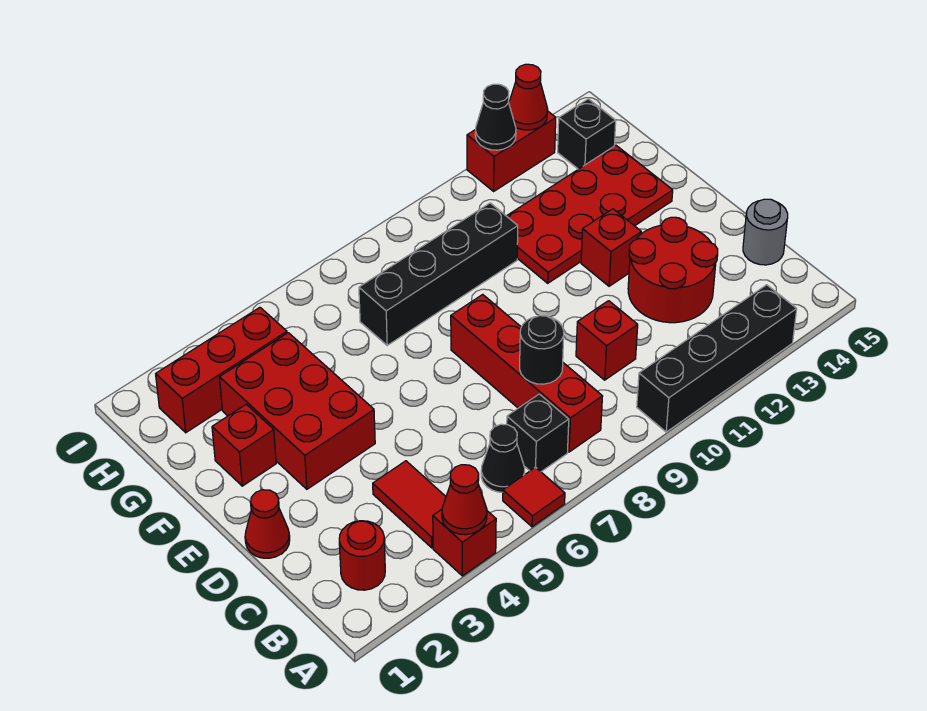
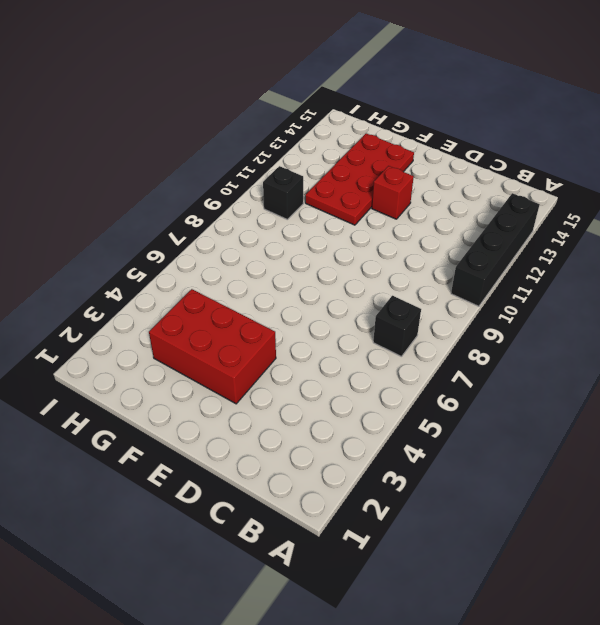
black 1x1 brick [263,166,303,220] -> black 1x1 brick moved to [558,99,616,169]
none -> red 1x1 brick [433,509,496,576]
none -> red 1x1 tile [503,467,565,527]
none -> red 1x1 round brick [339,521,385,590]

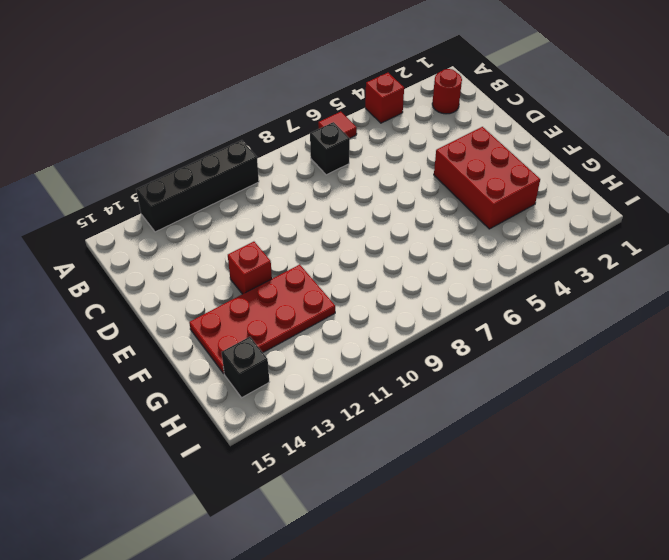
none -> red 1x2 tile [373,461,446,548]
none -> black 1x1 cone [481,424,525,492]
none -> red 1x4 brick [451,294,603,452]

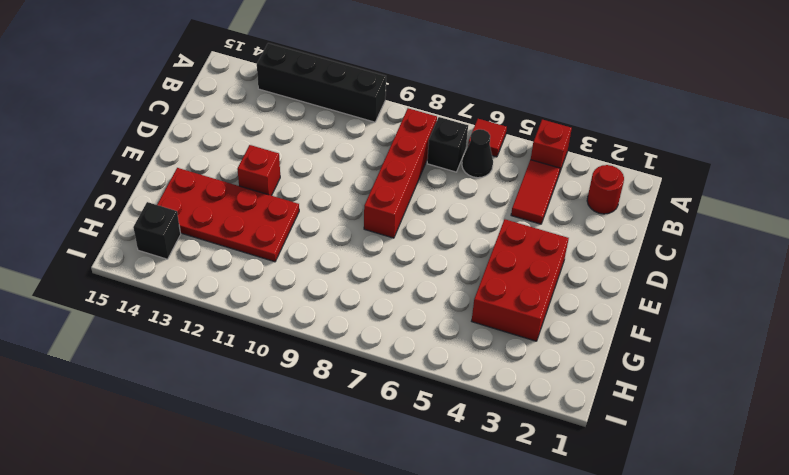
none -> red 1x1 brick [576,301,638,380]
none -> red 2x2 round brick [628,217,718,323]
none -> grey 1x1 round brick [743,199,788,265]

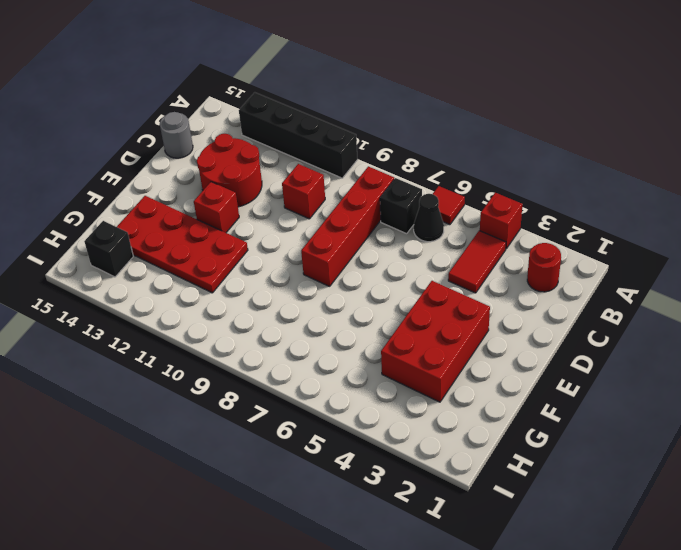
none -> red 1x1 cone [245,490,290,558]
none -> red 1x1 brick [212,404,276,486]
none -> black 1x4 brick [359,203,518,345]

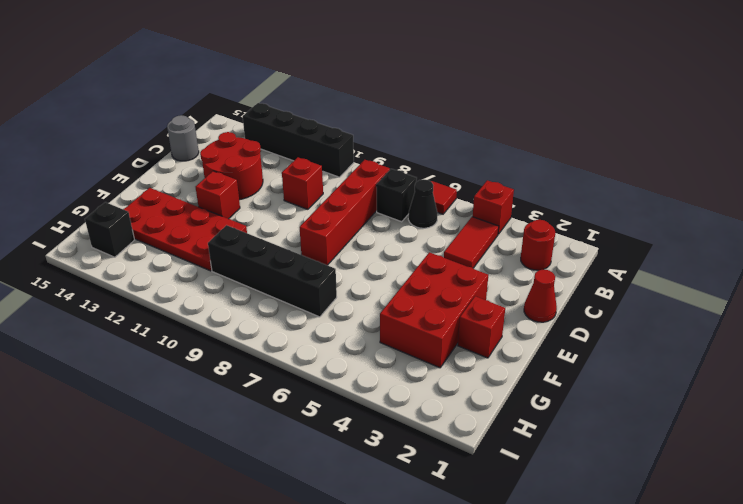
none -> red 1x3 brick [156,307,287,433]
none -> red 1x2 brick [467,111,556,191]
none -> red 1x1 cone [442,465,487,535]

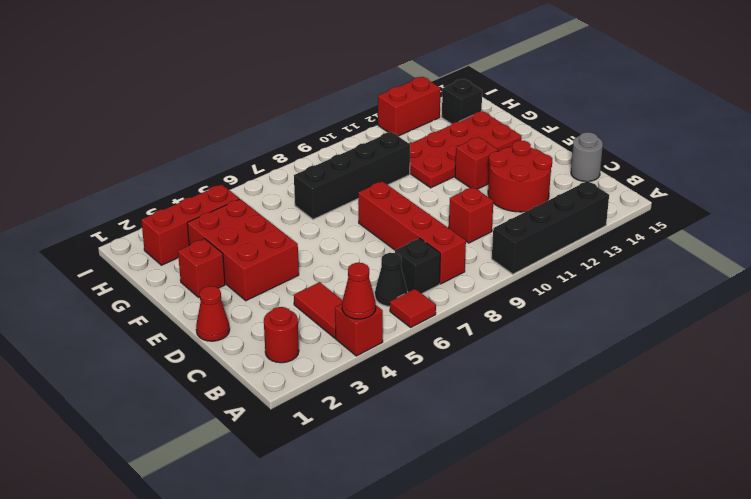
none -> black 1x1 round brick [520,316,564,384]
none -> black 1x1 cone [475,84,516,150]
none -> red 1x1 cone [509,64,548,130]

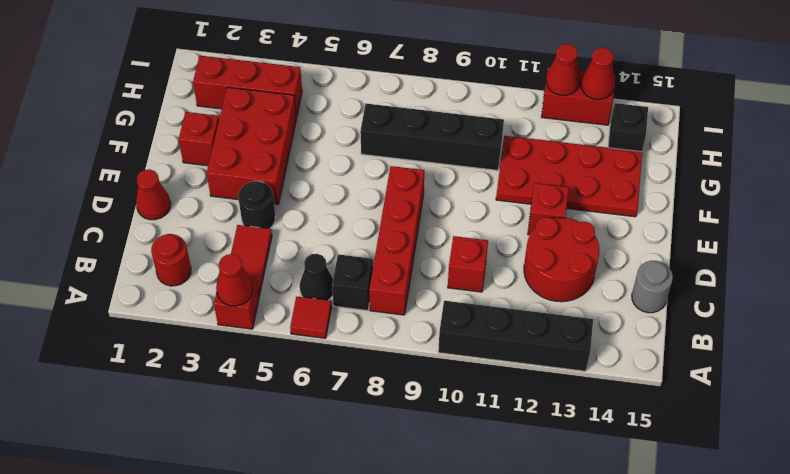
black 1x1 round brick [238,181,275,229] -> black 1x1 round brick moved to [520,316,564,384]
red 1x1 cone [546,44,580,95] -> black 1x1 cone [475,84,516,150]

